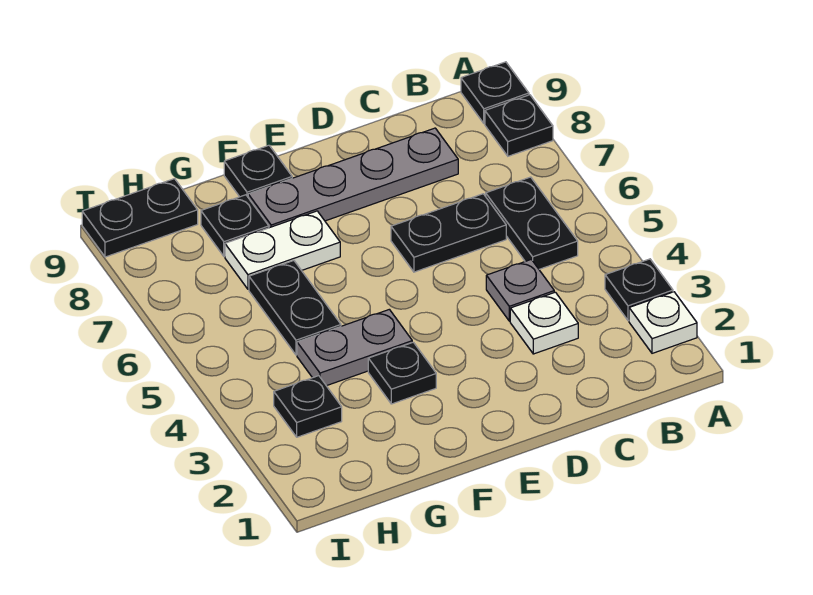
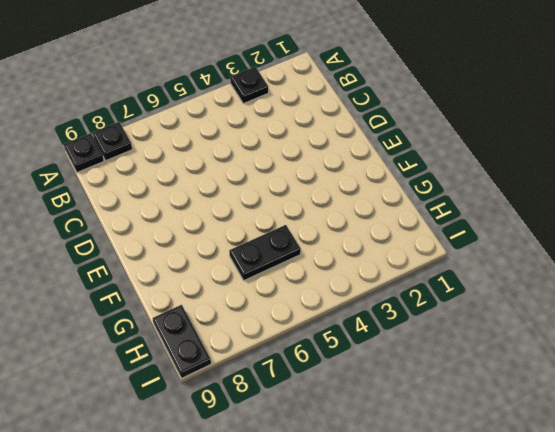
none -> white 1x1 plate [629,292,697,353]
none -> black 1x2 plate [486,177,578,269]
none -> white 1x1 plate [510,292,578,354]

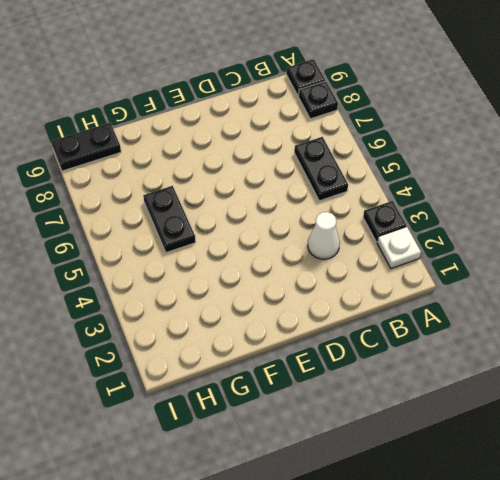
white 1x1 cone [308,212,340,259] -> white 1x1 plate [510,292,578,354]
none -> grey 1x1 plate [486,259,554,321]
none -> black 1x2 plate [391,194,506,272]
none -> grey 1x4 plate [248,128,458,228]

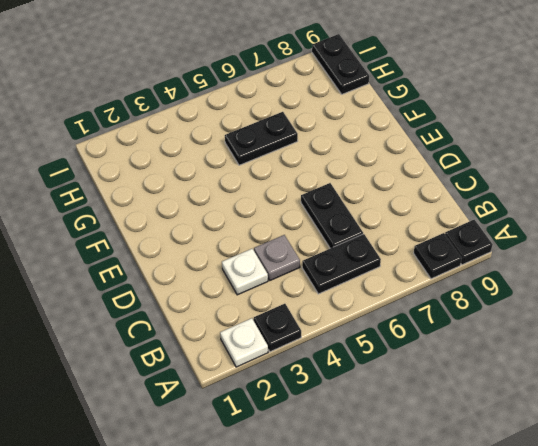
none -> grey 1x4 plate [248,128,458,228]
none -> black 1x1 plate [368,342,436,404]
none -> grey 1x2 plate [297,309,412,386]

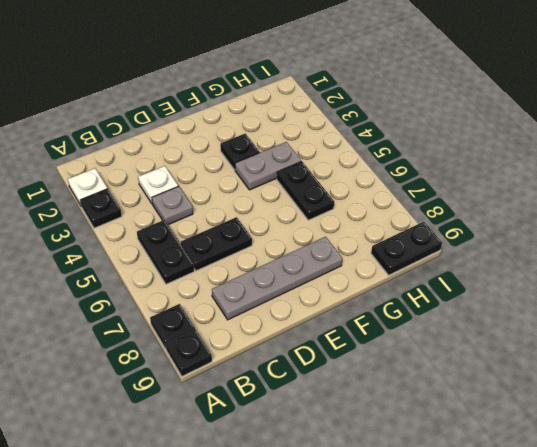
none -> white 1x2 plate [225,211,340,289]
none -> black 1x1 plate [224,145,292,197]
none -> black 1x1 plate [201,195,269,256]

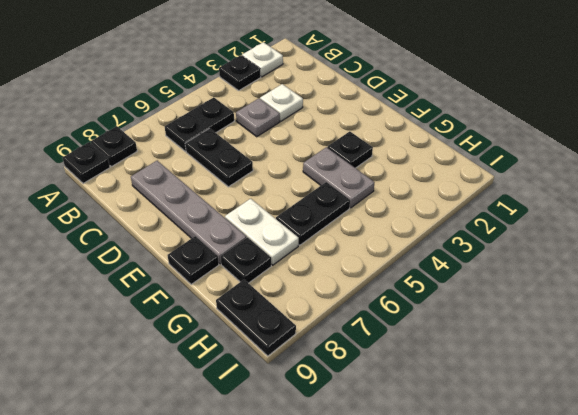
none -> black 1x1 plate [274,376,342,437]

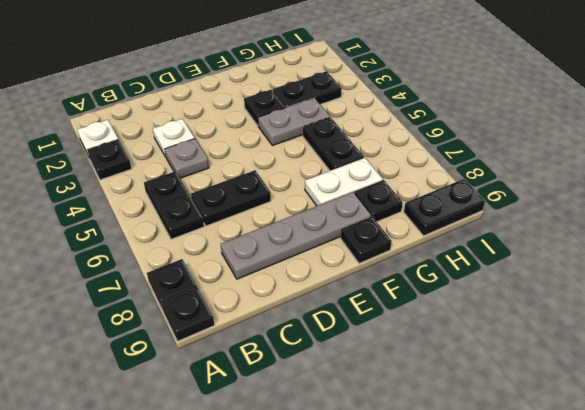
black 1x2 plate [273,71,342,108] -> black 1x1 plate [274,376,342,437]

